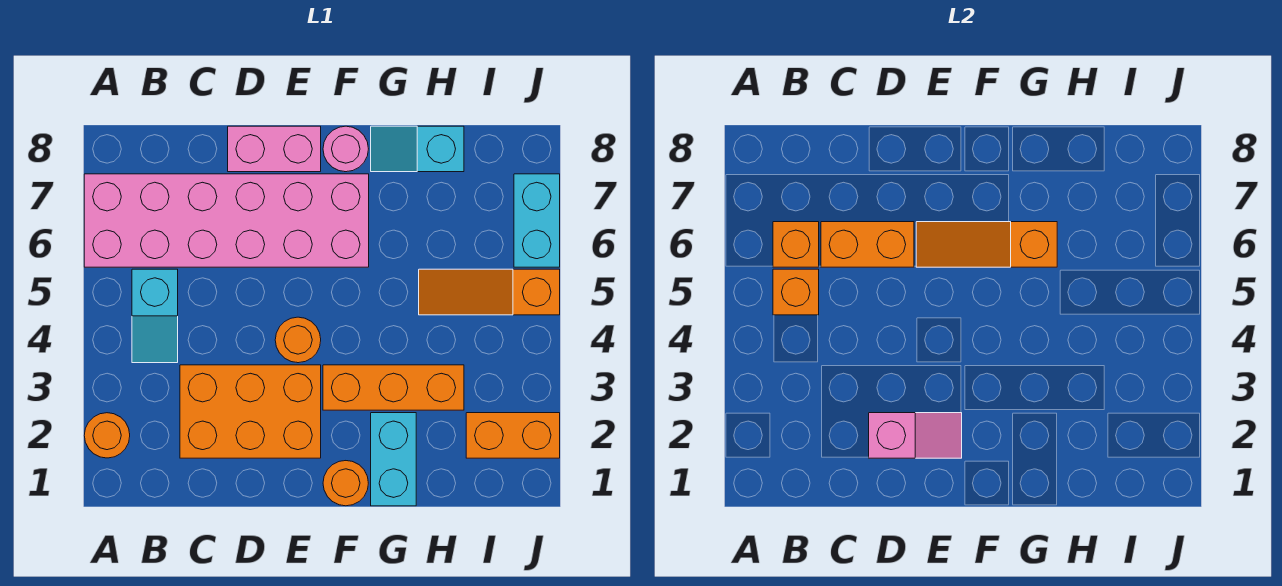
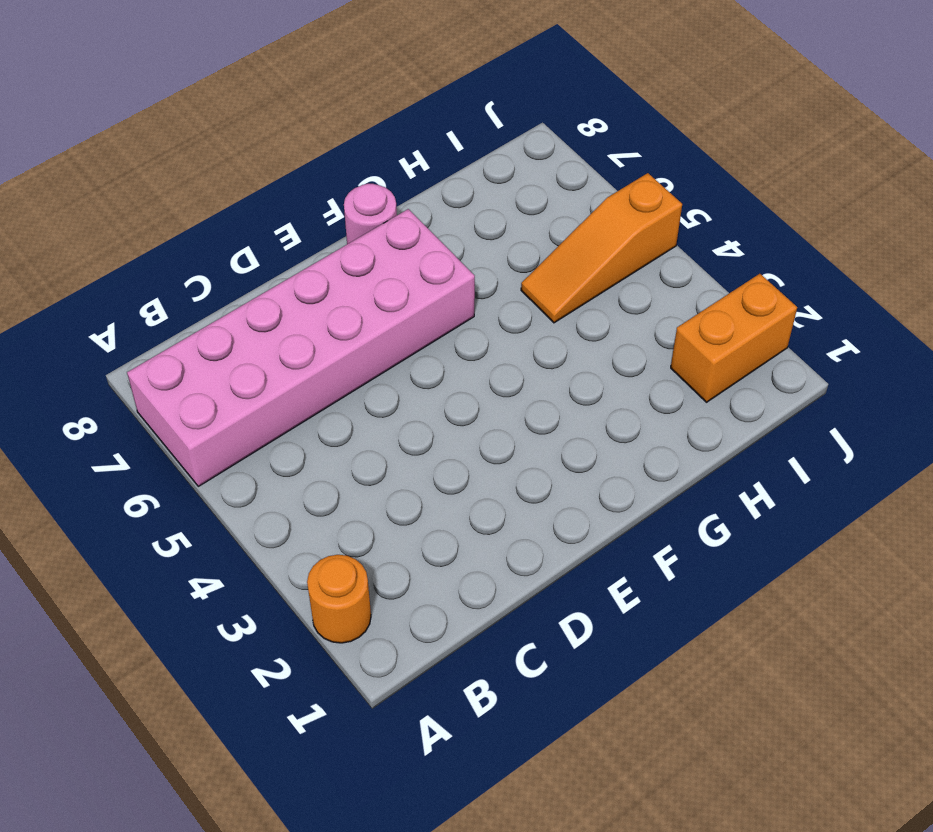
none -> cyan 1x2 slope [132,269,178,363]
none -> orange 2x3 brick [180,365,321,458]
none -> pink 1x2 brick [228,126,321,172]

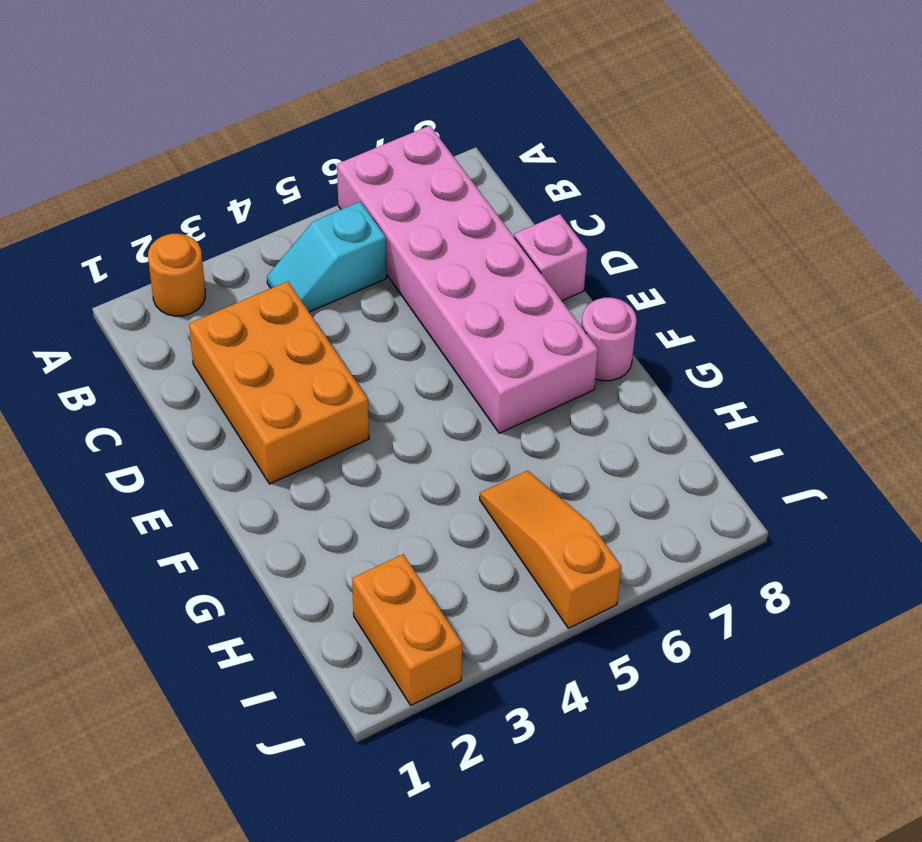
pink 1x1 brick [514,214,587,301] -> pink 1x2 brick [228,126,321,172]
none -> orange 1x1 round brick [275,317,321,363]
none -> orange 1x1 round brick [323,461,368,506]
none -> orange 1x3 brick [323,365,464,410]

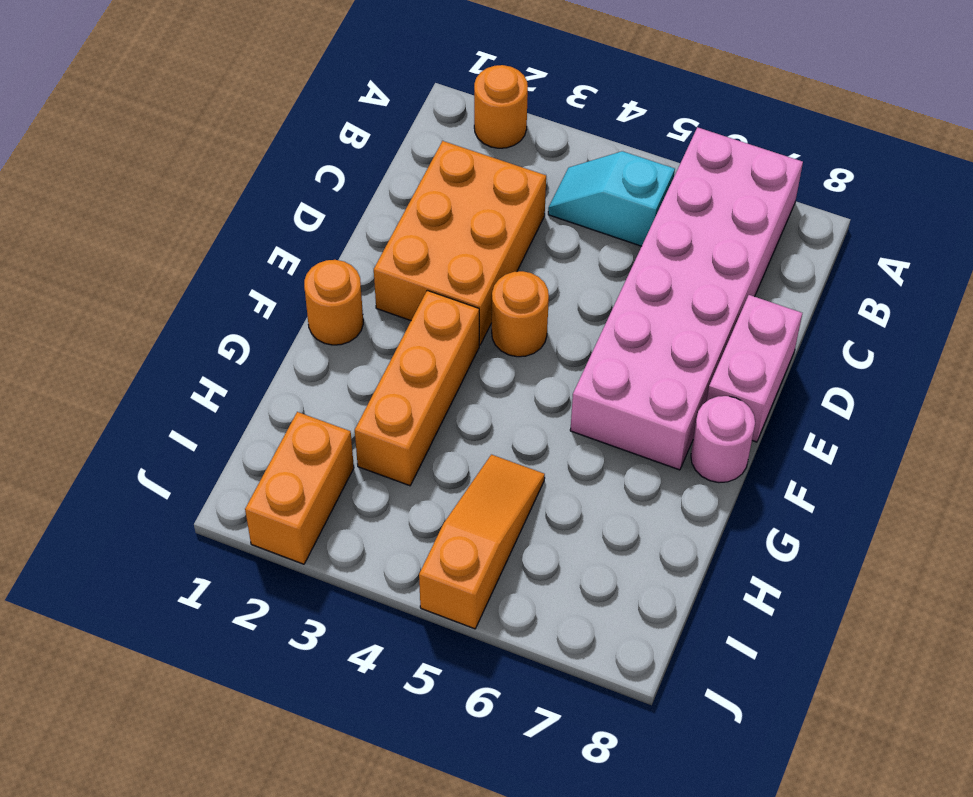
none -> cyan 1x2 brick [371,413,416,506]
none -> cyan 1x2 slope [371,126,464,172]
none -> cyan 1x2 brick [514,174,560,267]

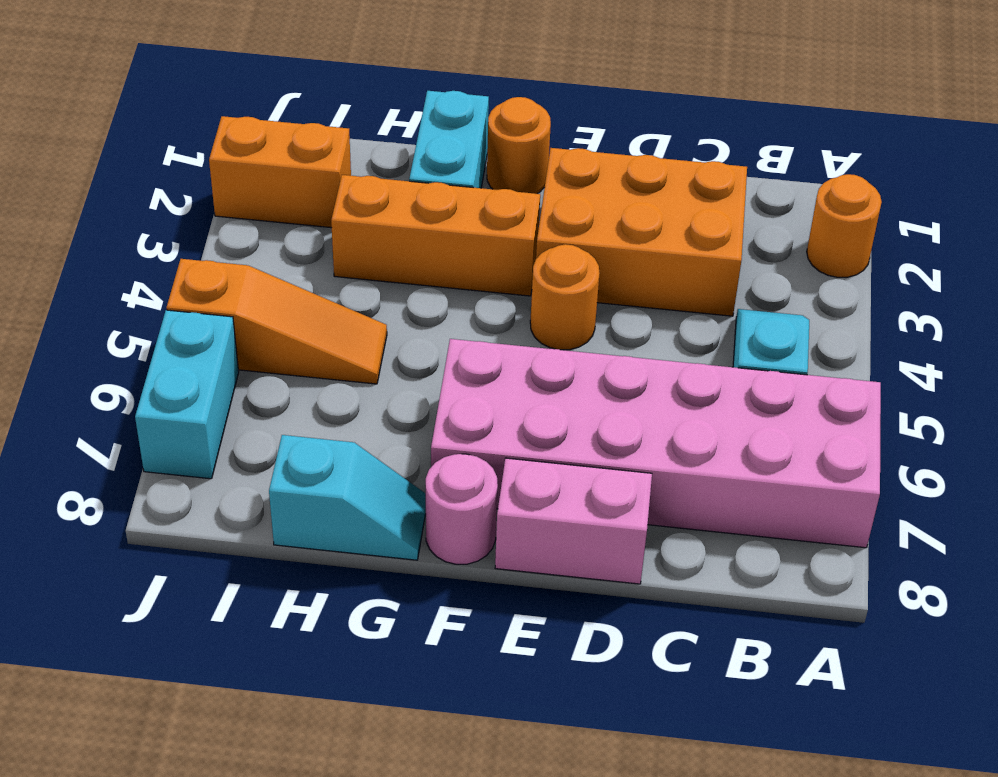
none -> orange 1x1 brick [773,269,819,315]
none -> orange 1x1 brick [773,222,819,267]
none -> orange 1x2 brick [821,222,914,267]

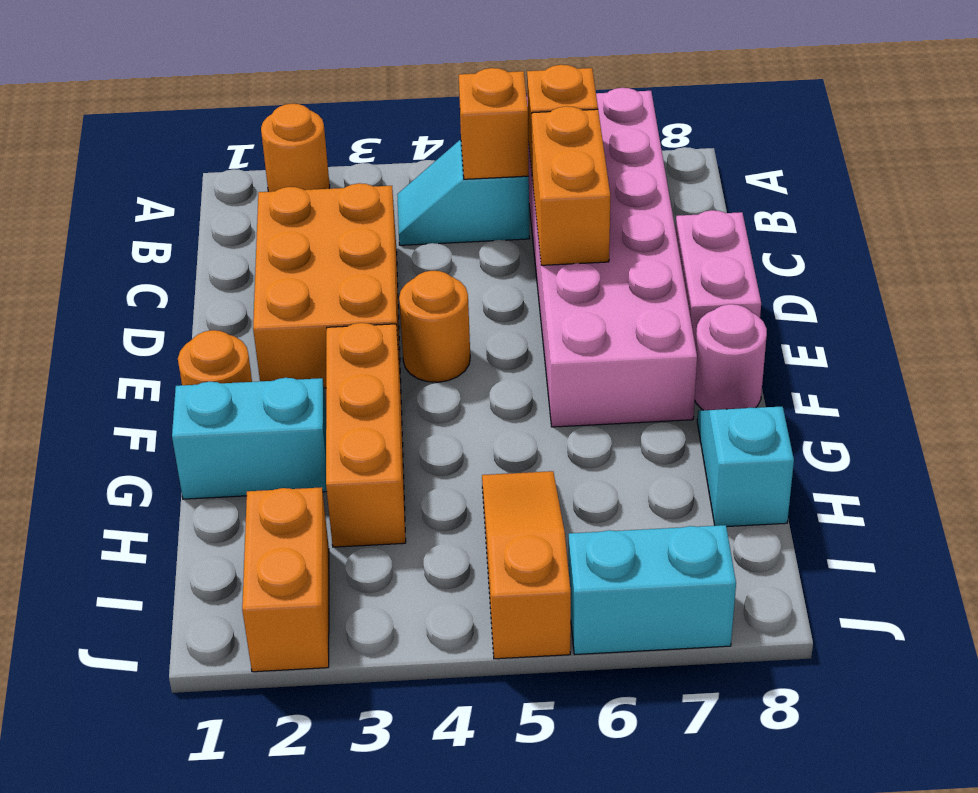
none -> pink 1x2 slope [869,413,962,458]
none -> orange 1x3 slope [916,222,1057,267]

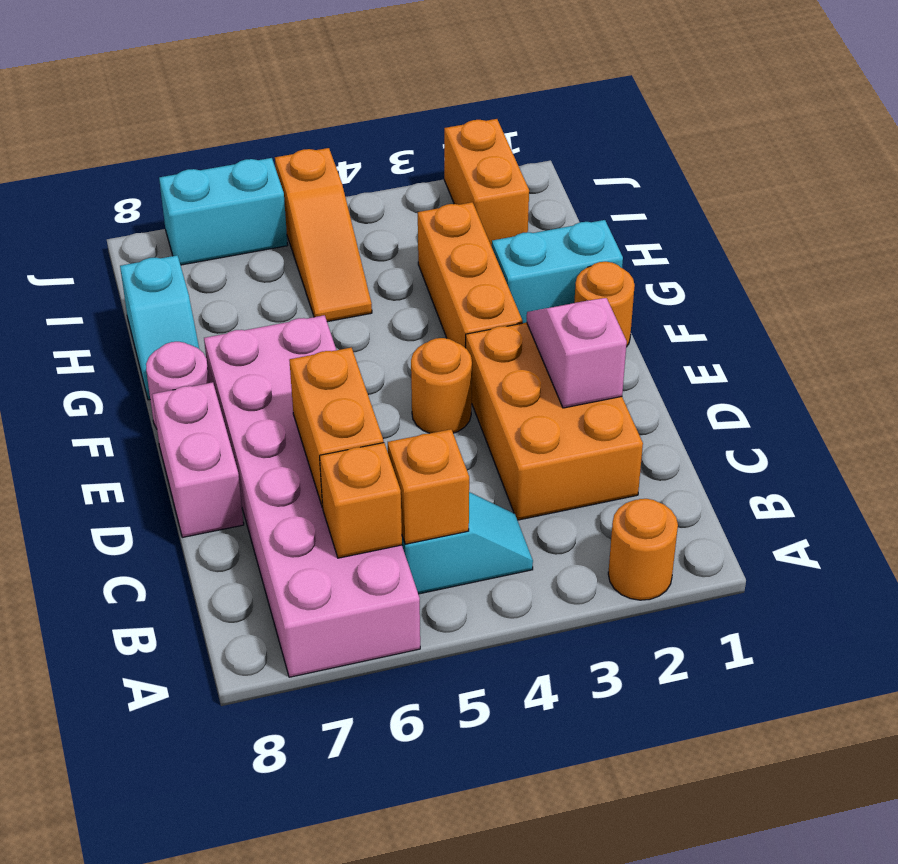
none -> orange 1x3 slope [916,222,1057,267]

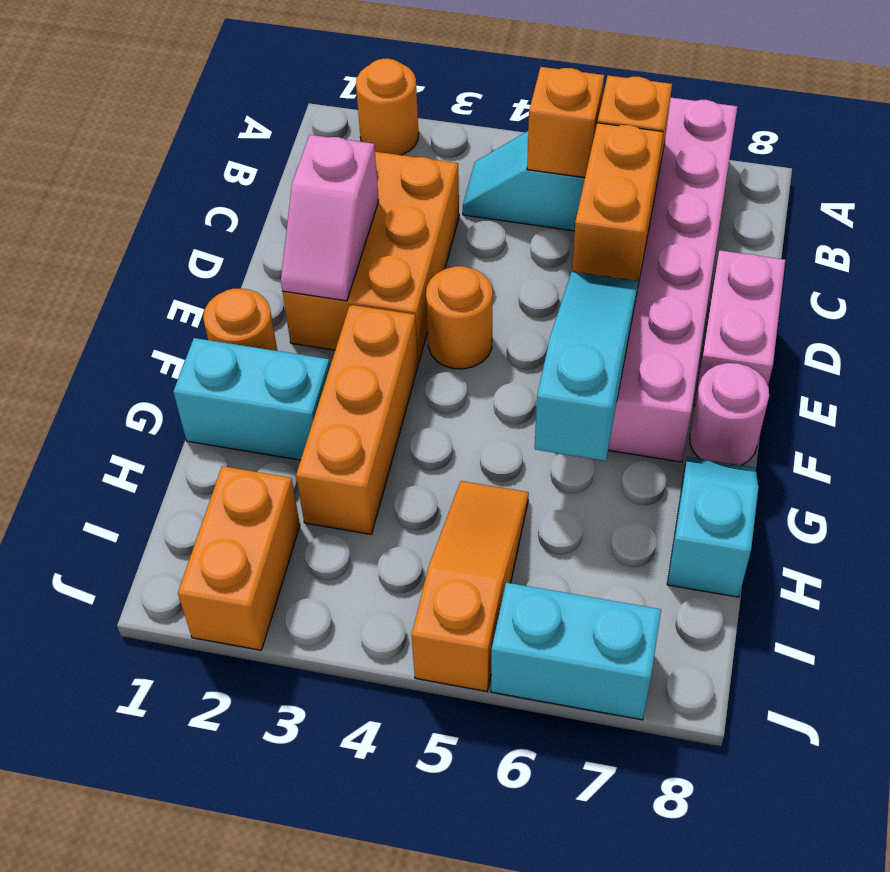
cyan 1x3 slope [535,272,638,461] -> orange 1x3 slope [916,222,1057,267]

